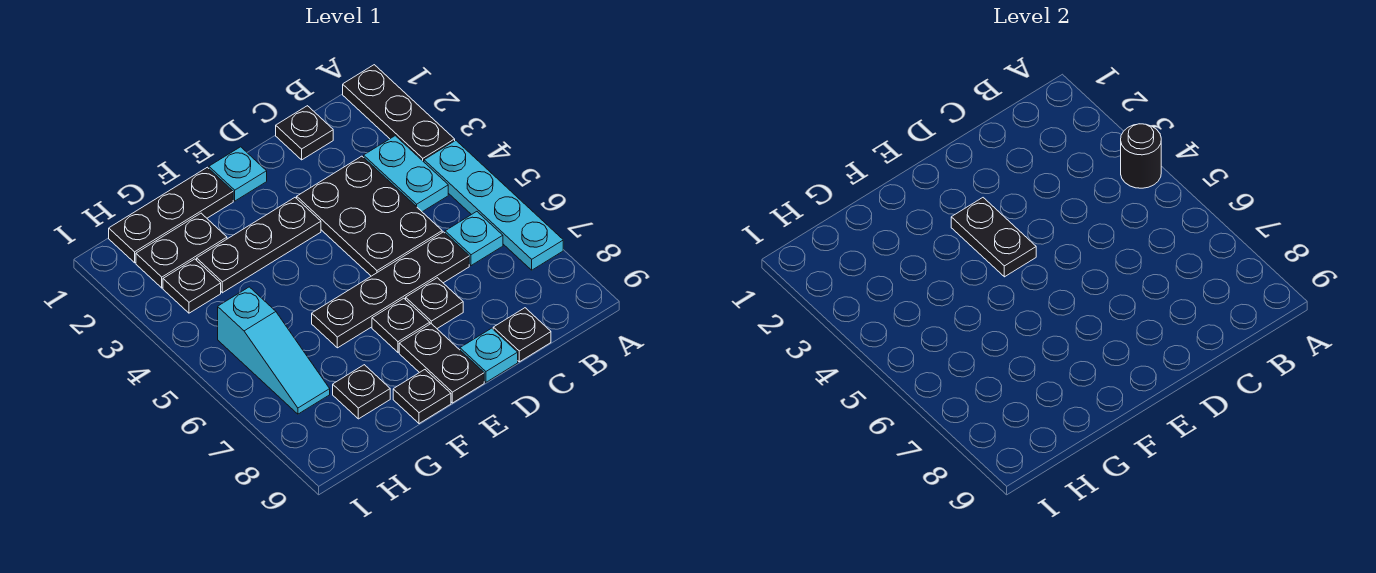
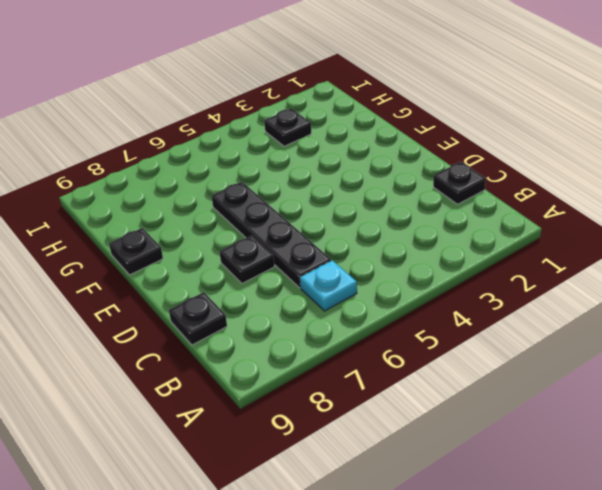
none -> black 1x3 plate [343,65,455,162]
none -> cyan 1x4 plate [424,140,563,270]
none -> cyan 1x2 plate [364,136,448,212]

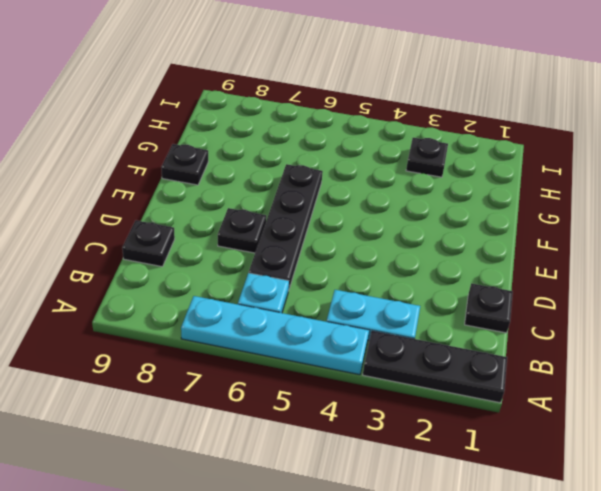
none -> black 2x3 plate [297,156,442,276]
none -> cyan 1x1 plate [460,328,518,382]
none -> cyan 1x1 plate [209,147,267,201]

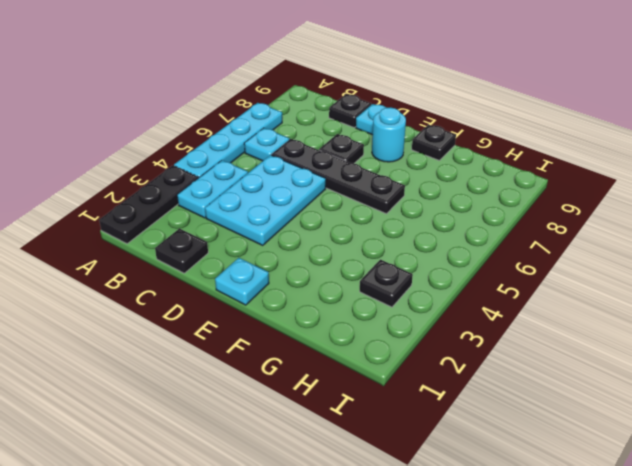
cyan 2x3 plate [205,155,326,245] -> black 2x3 plate [297,156,442,276]
cyan 1x1 round brick [372,107,406,162] -> black 1x2 plate [399,324,484,403]
none -> black 1x3 plate [197,198,321,293]
none -> black 1x1 plate [372,298,430,352]
none -> black 1x3 plate [109,167,233,263]

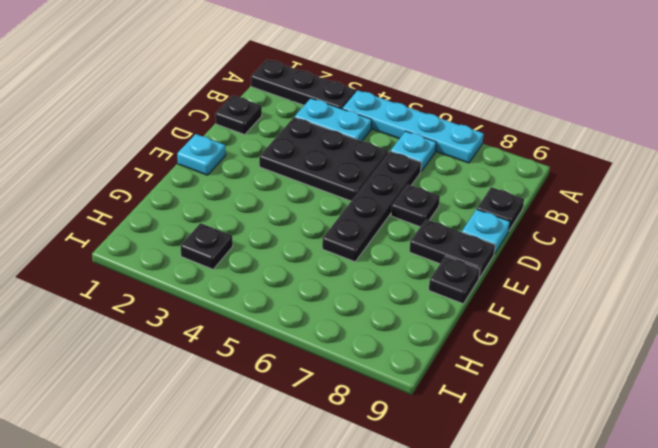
none -> black 1x3 plate [197,198,321,293]
none -> black 1x1 plate [372,298,430,352]
none -> black 1x3 plate [109,167,233,263]

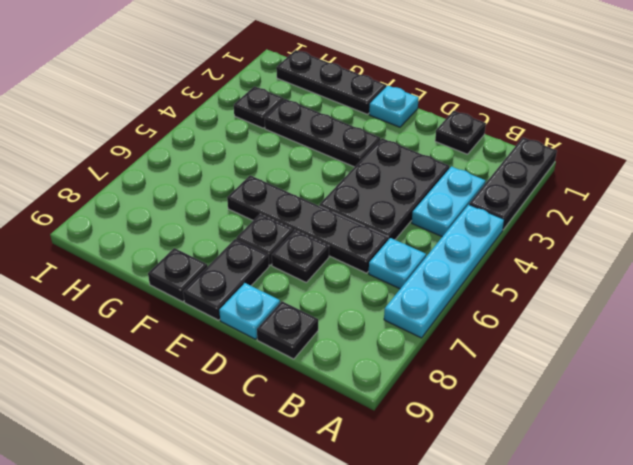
none -> black 1x2 plate [136,213,227,288]
none -> black 1x1 plate [333,365,390,419]
none -> cyan 1x3 slope [218,287,330,414]

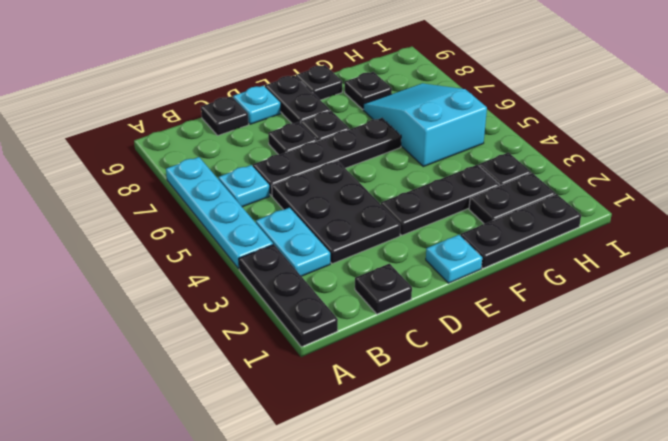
cyan 2x3 slope [363,83,487,167] -> cyan 1x3 slope [218,287,330,414]
none -> black 1x1 round brick [1121,124,1161,188]
none -> black 1x2 plate [951,198,1036,277]

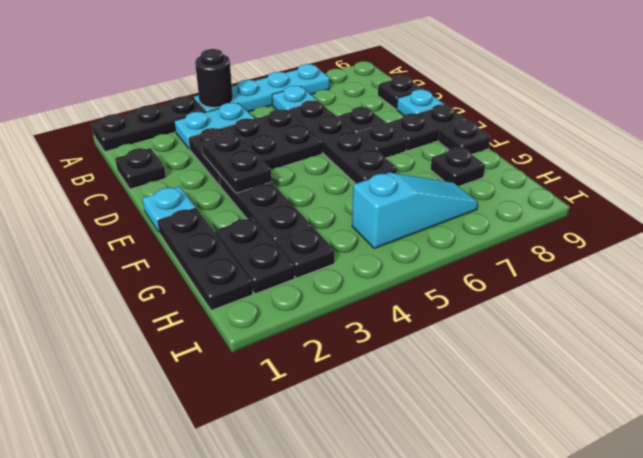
black 1x2 plate [202,132,271,193] -> black 1x2 plate turned to [951,198,1036,277]

